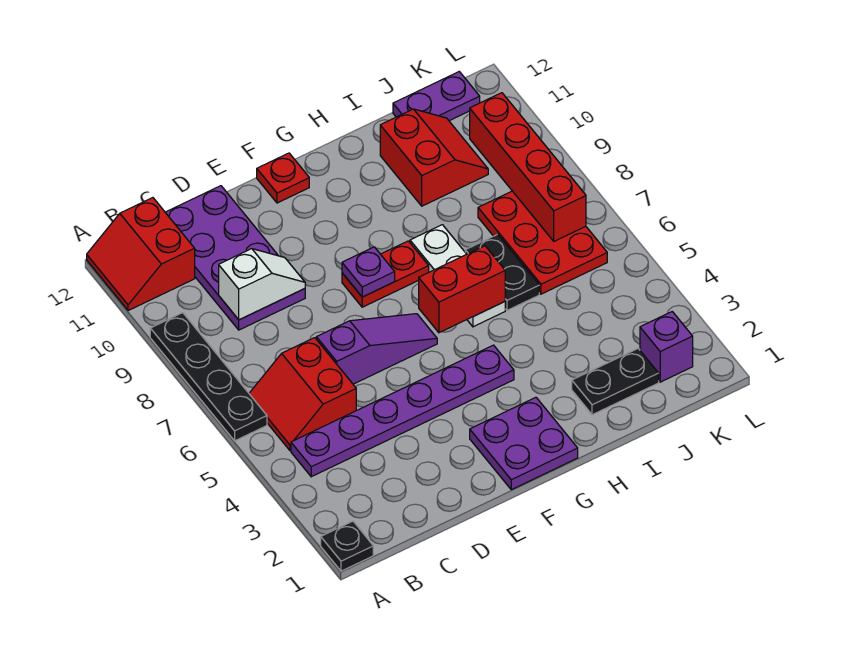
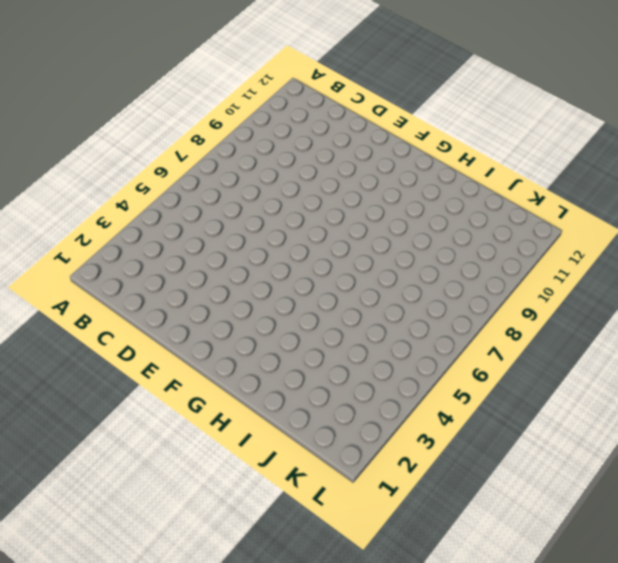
none -> black 1x1 plate [321,521,373,571]
none -> black 1x4 plate [150,313,267,441]
none -> red 2x2 slope [87,198,195,311]

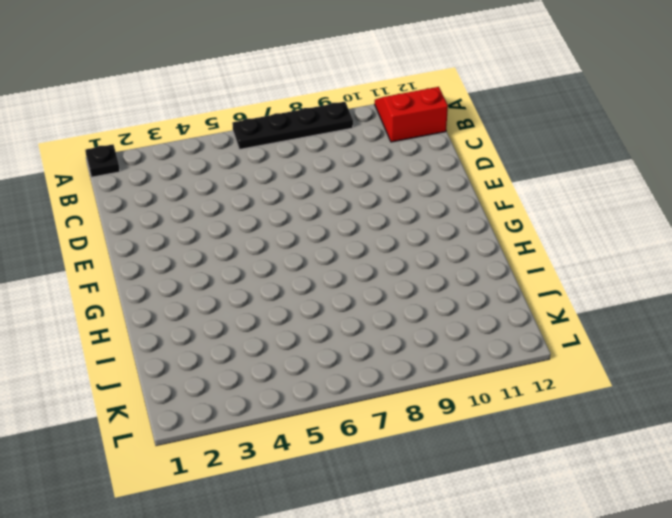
none -> purple 1x6 plate [291,345,514,477]
none -> red 2x2 slope [249,338,356,451]
none -> purple 2x4 plate [165,186,305,330]

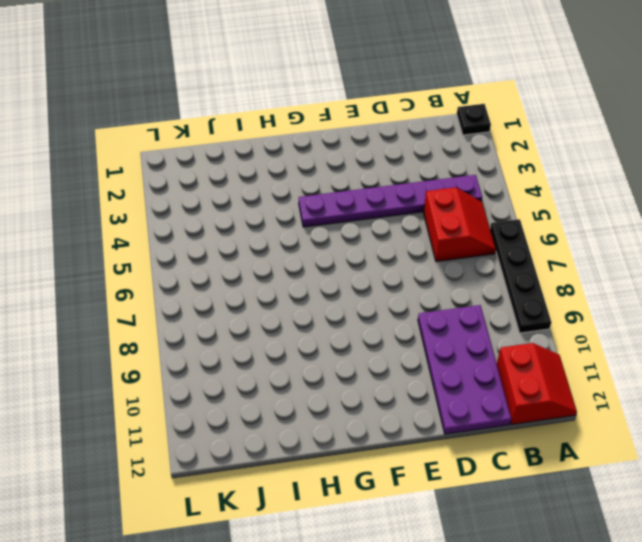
none -> purple 1x3 slope [316,314,437,384]
none -> purple 2x2 plate [470,397,578,490]
none -> red 1x2 plate [342,241,429,307]

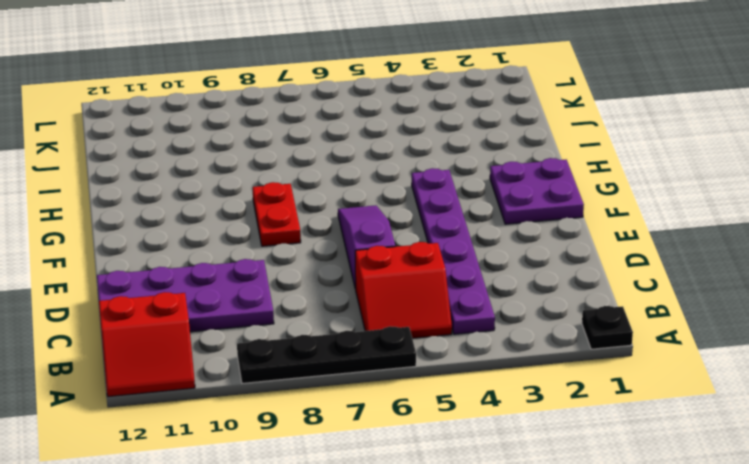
none -> red 1x1 plate [257,153,309,203]
none -> white 1x3 plate [410,225,505,327]
none -> black 1x2 plate [572,349,659,415]

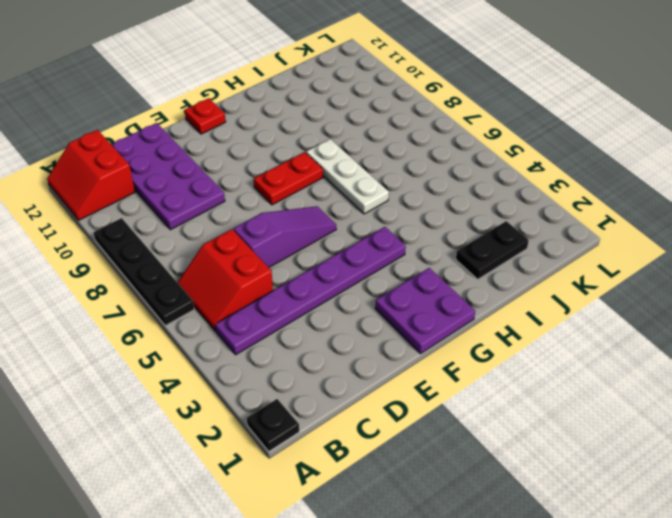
none -> black 1x2 plate [465,234,539,310]
none -> red 2x2 slope [380,109,488,206]
none -> red 2x3 plate [478,191,607,294]

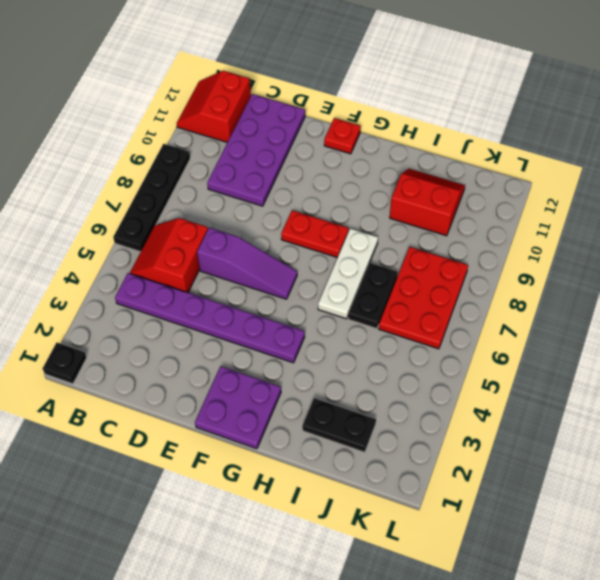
red 2x2 slope [390,169,465,236] -> red 2x2 slope turned to [380,109,488,206]
none -> purple 1x2 plate [393,72,480,121]
none -> purple 1x1 brick [640,312,693,382]
none -> white 1x2 slope [219,249,305,320]

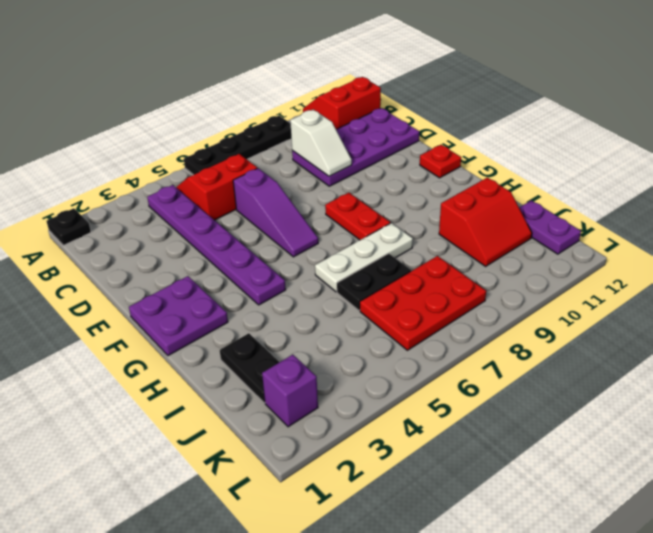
none -> purple 1x1 plate [342,247,395,297]
none -> red 1x2 brick [419,246,505,333]
none -> red 1x4 brick [470,93,586,241]

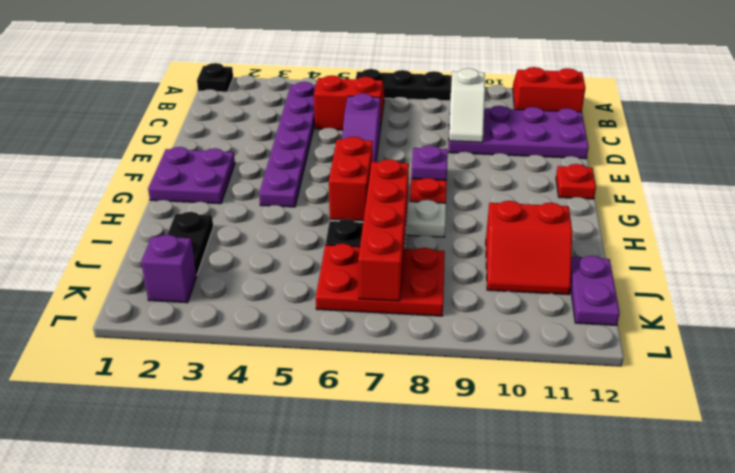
red 1x4 brick [358,159,409,301] -> red 1x4 brick turned to [470,93,586,241]

